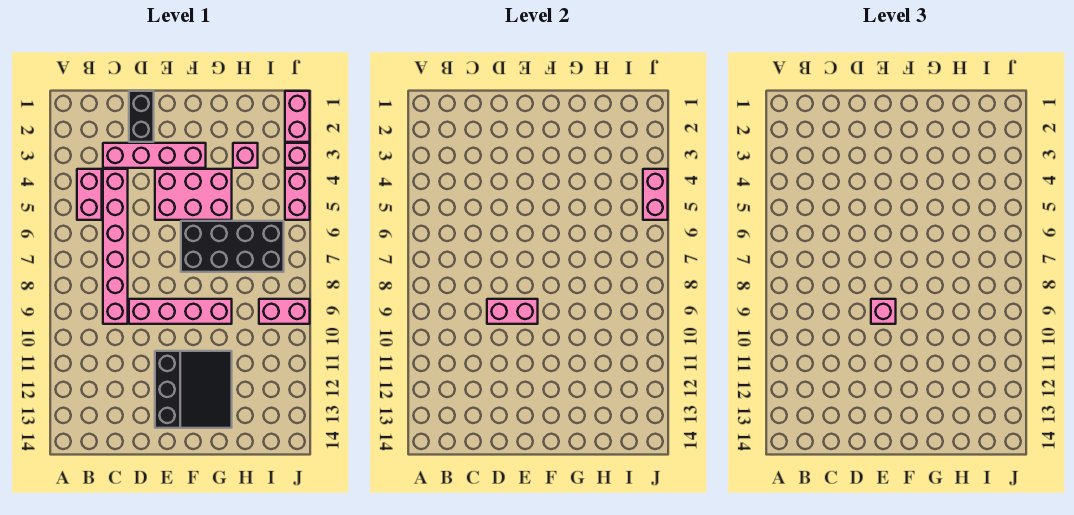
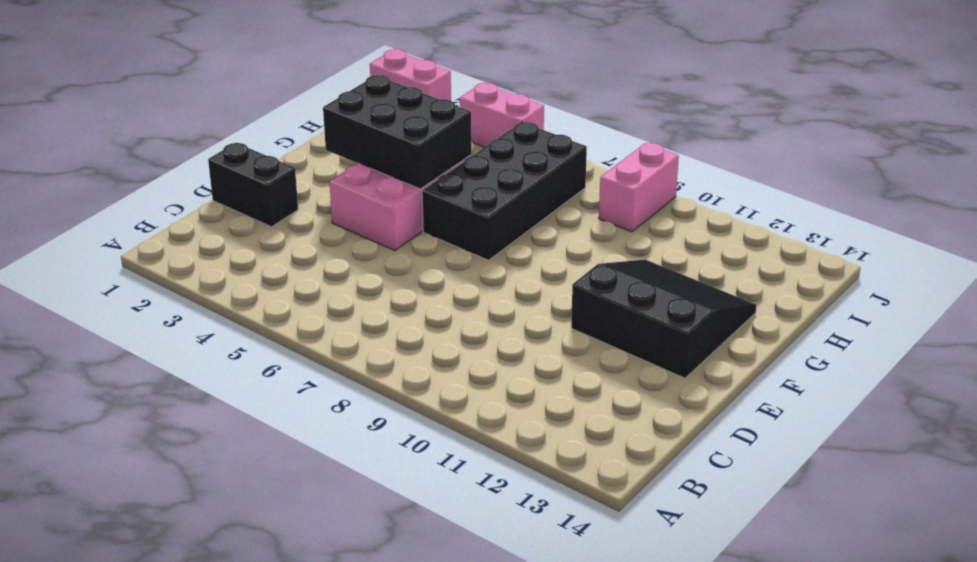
black 2x3 brick [323,75,471,189] -> none
none -> pink 1x2 brick [77,169,102,220]
none -> pink 1x4 brick [103,143,206,168]
none -> pink 1x6 brick [103,169,128,324]

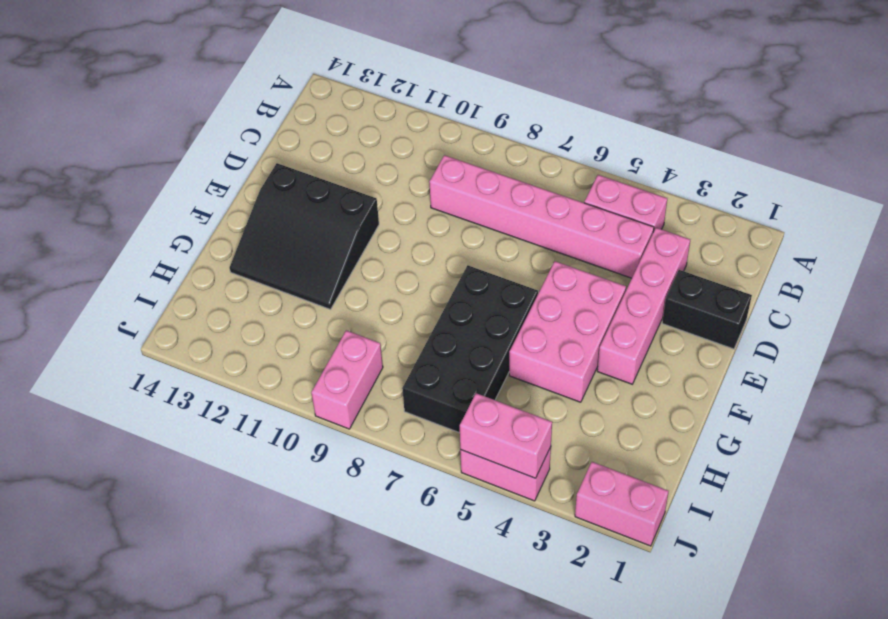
none -> pink 1x4 brick [129,299,232,324]
none -> pink 1x1 brick [233,143,258,168]
none -> pink 1x1 brick [285,143,310,168]

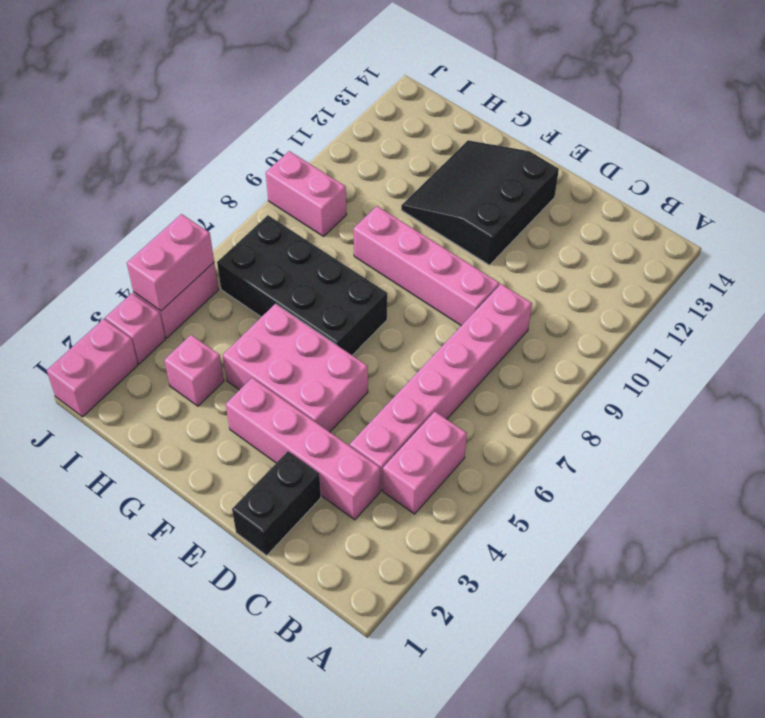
none -> pink 1x2 brick [487,299,538,324]
none -> pink 1x1 brick [871,299,896,324]

